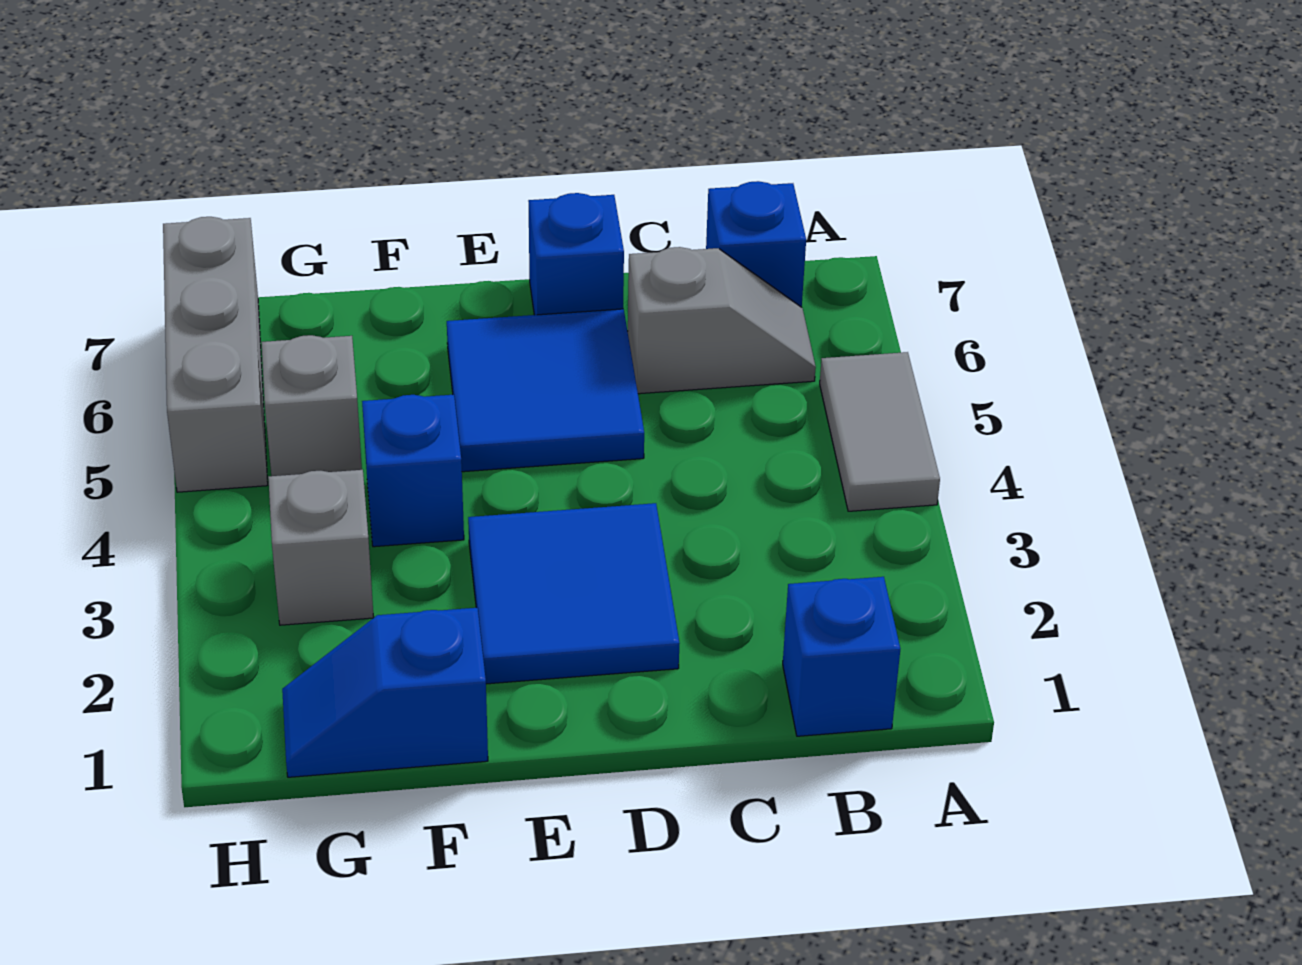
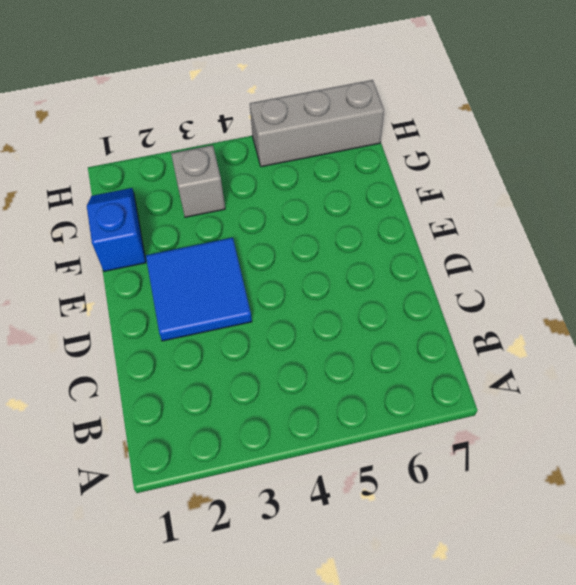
none -> grey 1x2 tile [820,352,940,511]
none -> blue 1x1 brick [783,577,900,736]
none -> grey 1x2 slope [628,247,816,394]

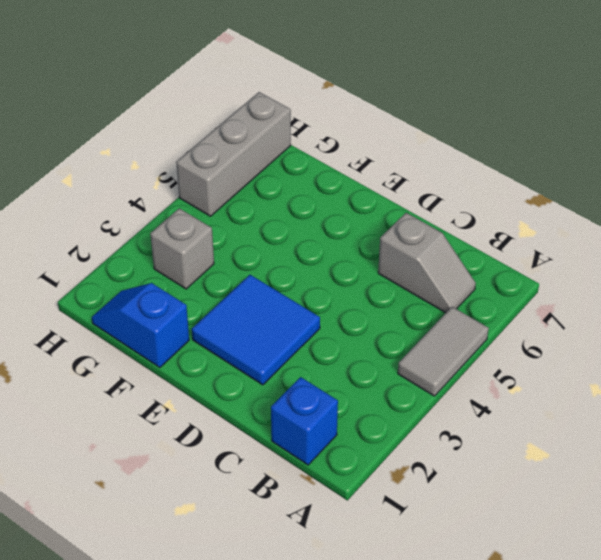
none -> blue 1x1 brick [706,181,806,307]
none -> blue 2x2 tile [447,309,644,472]
none -> blue 1x1 brick [529,193,624,315]

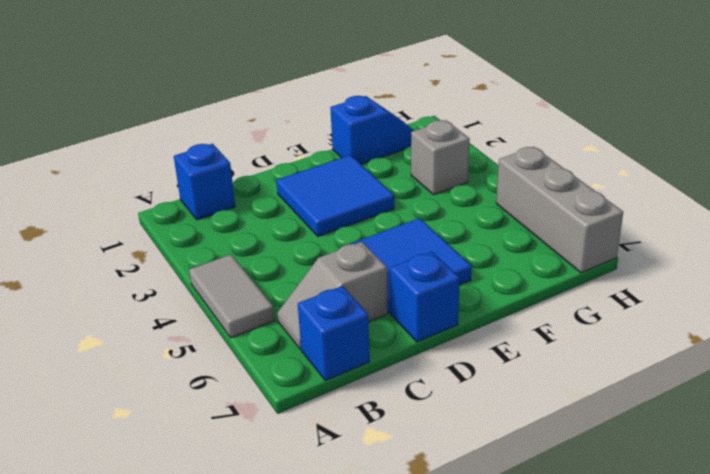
none -> blue 1x1 brick [362,395,464,547]
none -> grey 1x1 brick [261,335,362,476]

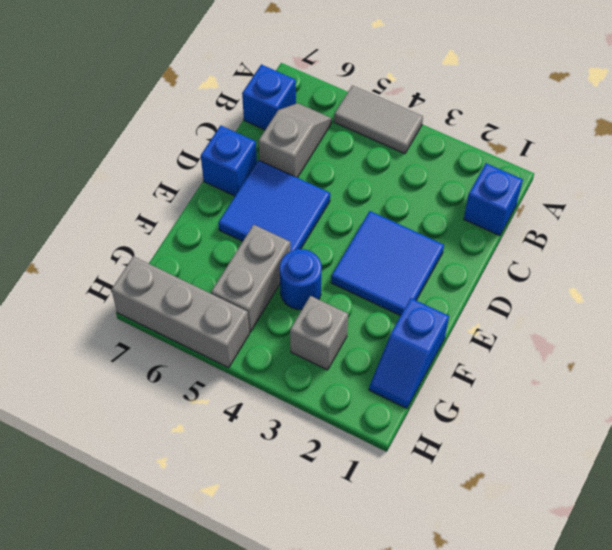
blue 1x1 round brick [280,249,322,310] -> blue 1x1 brick [362,395,464,547]
grey 1x2 brick [211,225,290,332] -> grey 1x1 brick [261,335,362,476]

